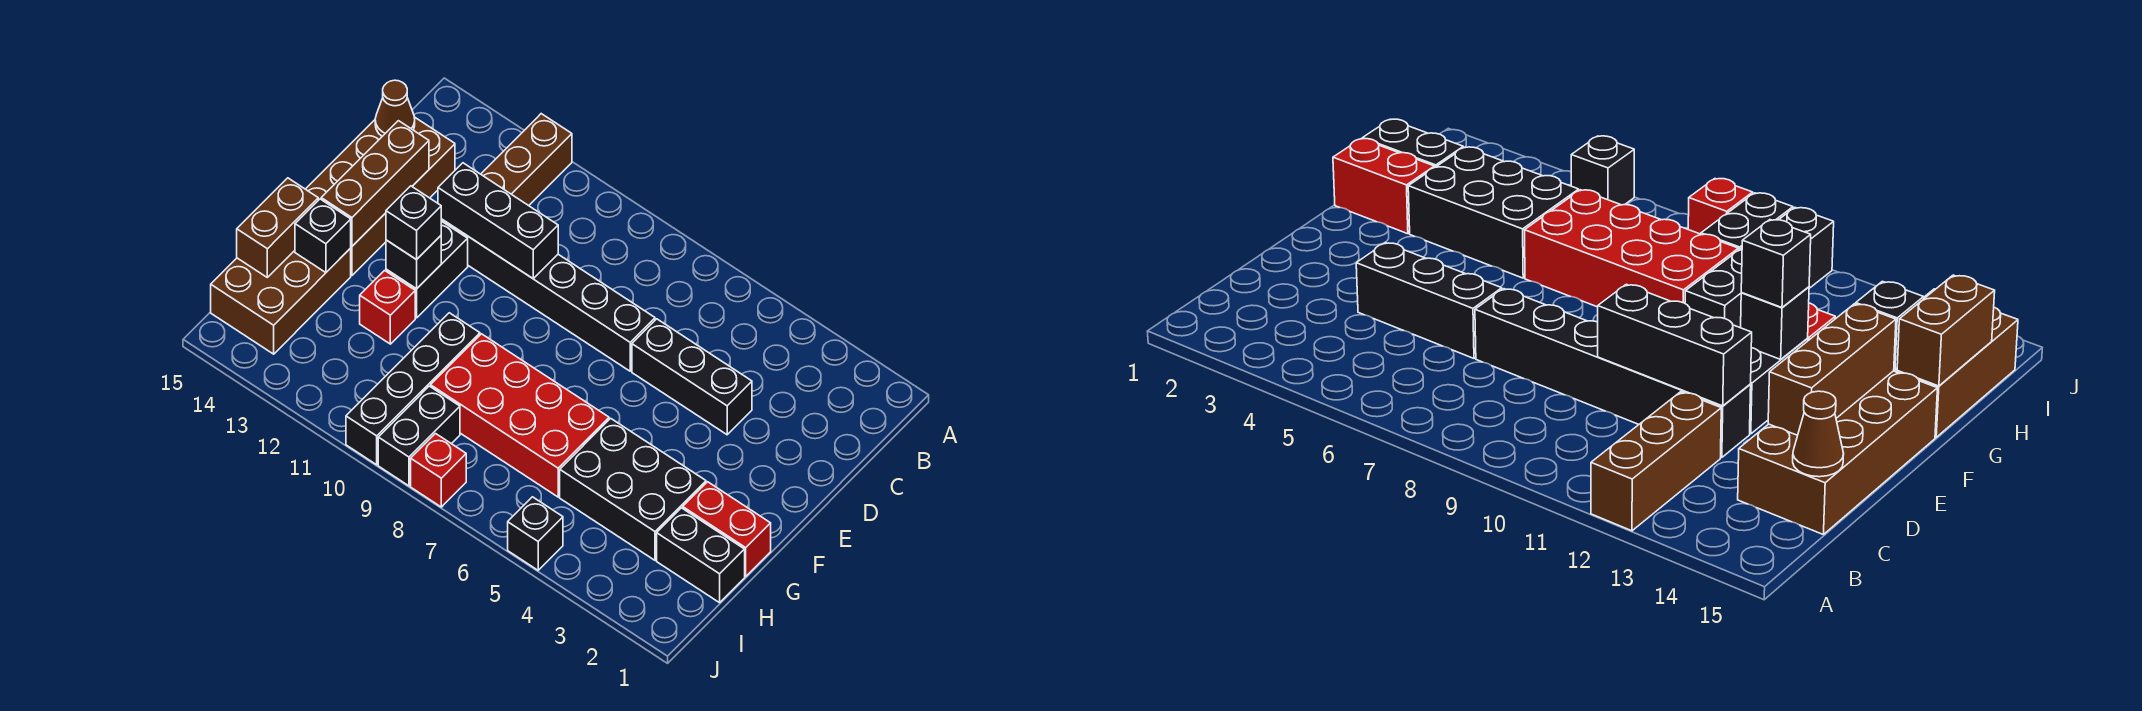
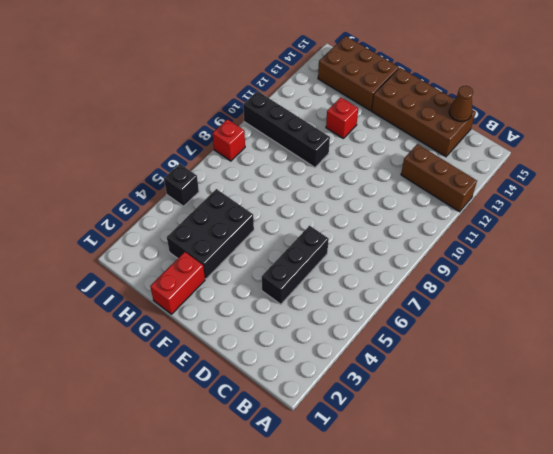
none -> black 1x6 brick [441,219,655,371]
none -> black 1x2 brick [386,221,468,318]
none -> red 2x4 brick [431,334,609,497]

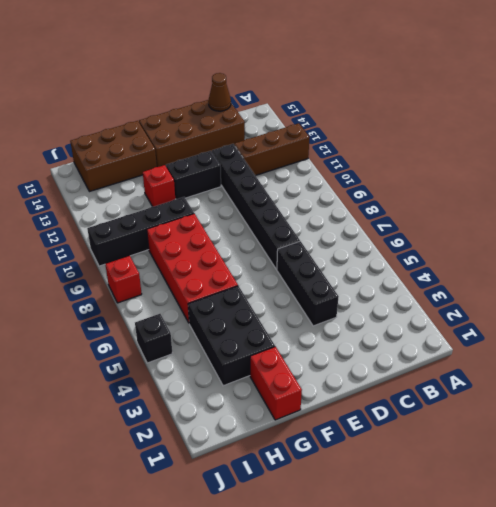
none -> black 1x2 brick [657,508,745,603]
none -> black 1x2 brick [378,386,460,486]
none -> black 1x3 brick [438,163,558,278]

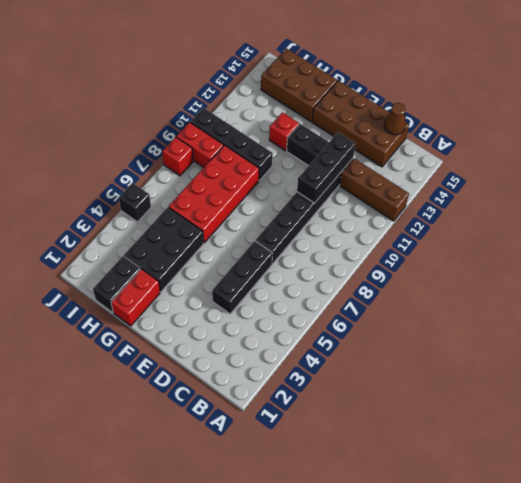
red 1x2 brick [176,122,224,167] -> black 1x2 brick [378,386,460,486]
none -> brown 1x3 brick [321,121,429,246]
none -> black 1x1 brick [386,236,441,289]
none -> black 1x1 brick [295,199,351,273]

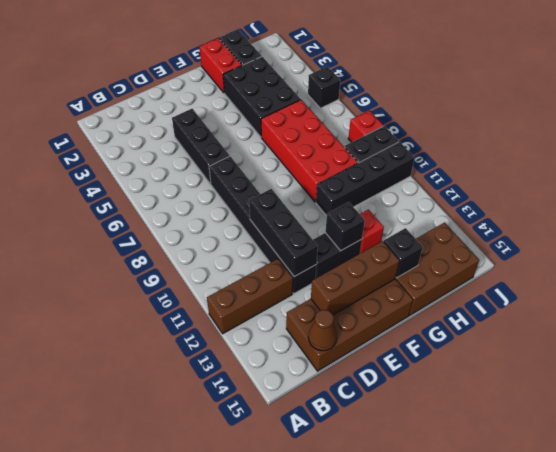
none -> brown 1x2 brick [237,178,318,277]
none -> black 1x1 brick [386,186,441,260]

